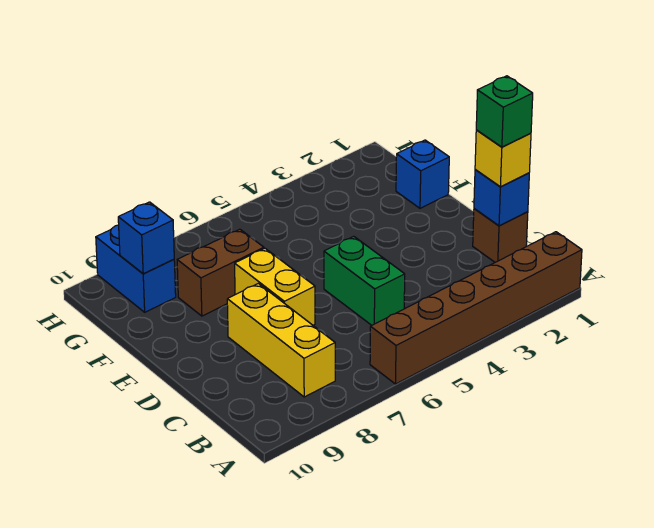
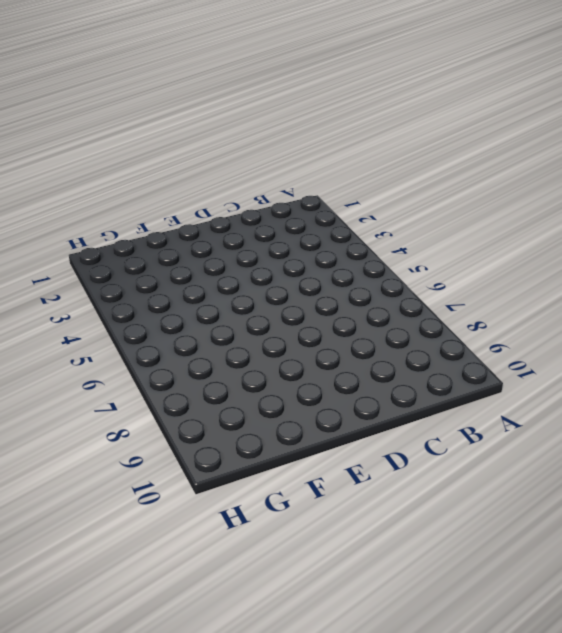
none -> brown 1x6 brick [370,232,582,384]
none -> yellow 1x3 brick [227,283,335,397]
none -> brown 1x1 brick [473,209,528,262]

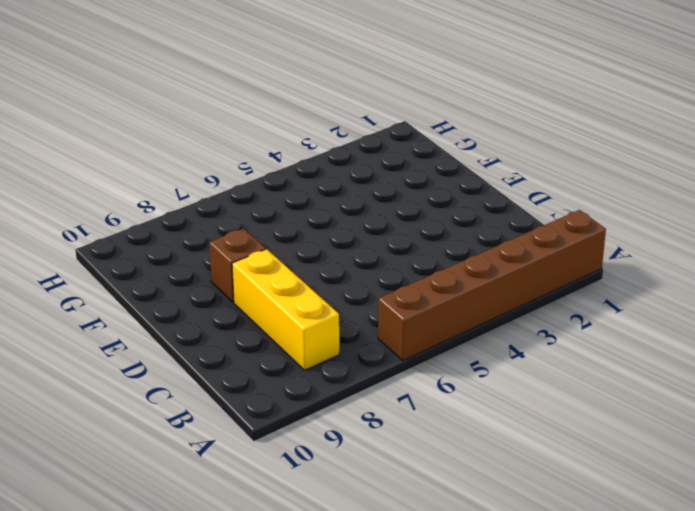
brown 1x1 brick [209,228,266,302] -> brown 1x1 brick moved to [473,209,528,262]
none -> green 1x2 brick [324,236,405,325]
none -> yellow 1x2 brick [235,248,315,325]
none -> blue 1x1 brick [396,140,449,208]

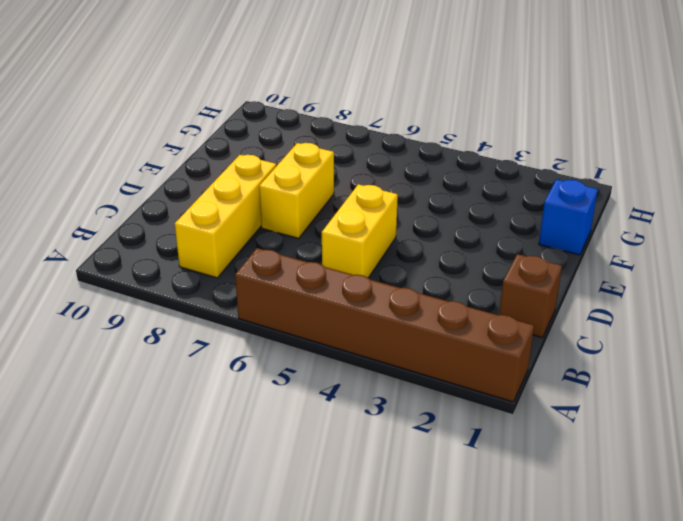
yellow 1x2 brick [322,184,398,278] -> green 1x2 brick [324,236,405,325]
none -> brown 1x2 brick [177,229,264,316]
none -> blue 1x2 brick [96,225,176,312]
none -> blue 1x1 brick [474,170,529,226]

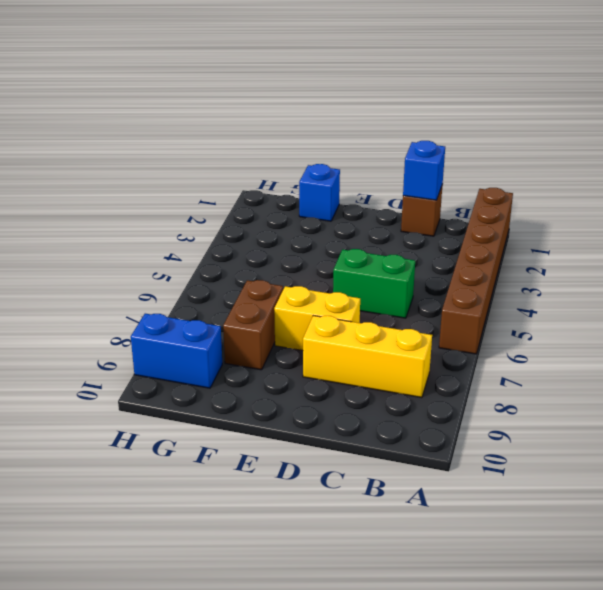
none -> blue 1x1 brick [118,202,174,274]
none -> yellow 1x1 brick [475,130,531,187]
none -> green 1x1 brick [476,76,533,147]

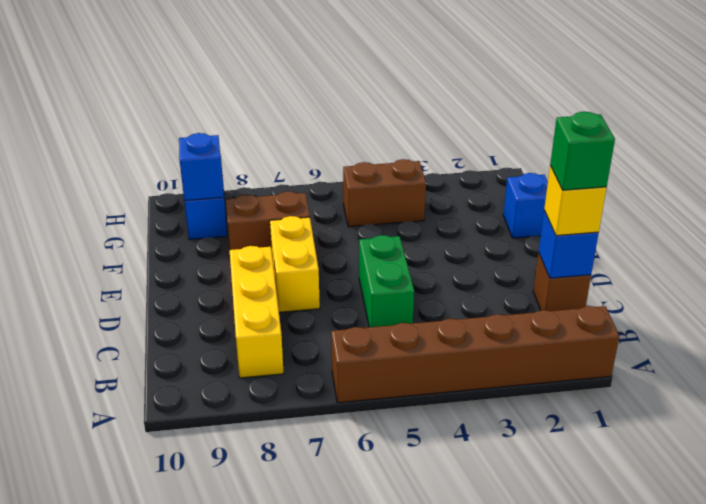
brown 1x2 brick [343,159,426,227] -> none

